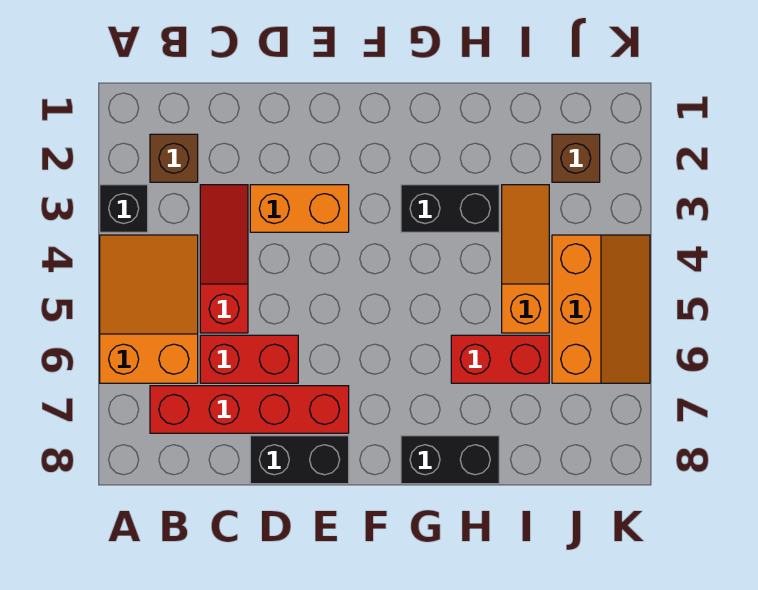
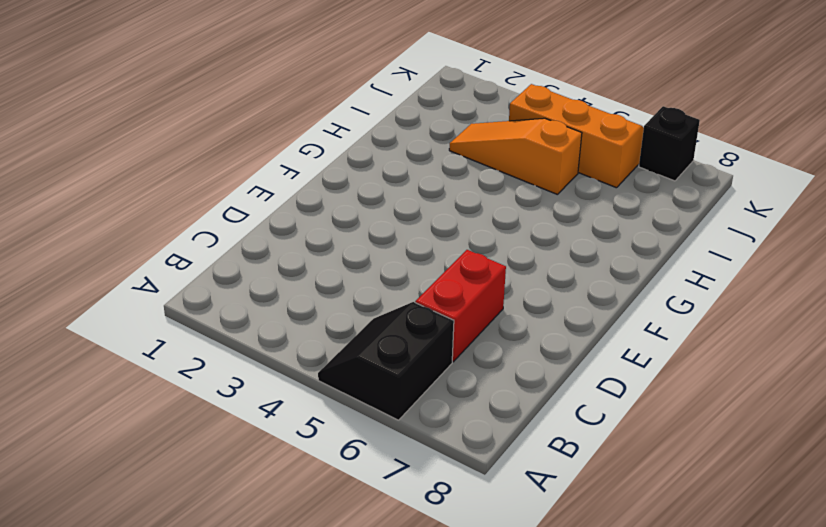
black 2x2 slope [318,302,454,420] -> orange 2x3 slope [100,235,198,383]
black 1x1 brick [639,106,700,181] -> black 1x1 brick moved to [100,185,148,232]
none -> brown 1x1 brick [150,134,198,182]
none -> red 1x4 brick [150,386,349,433]
none -> red 1x3 slope [200,185,248,333]

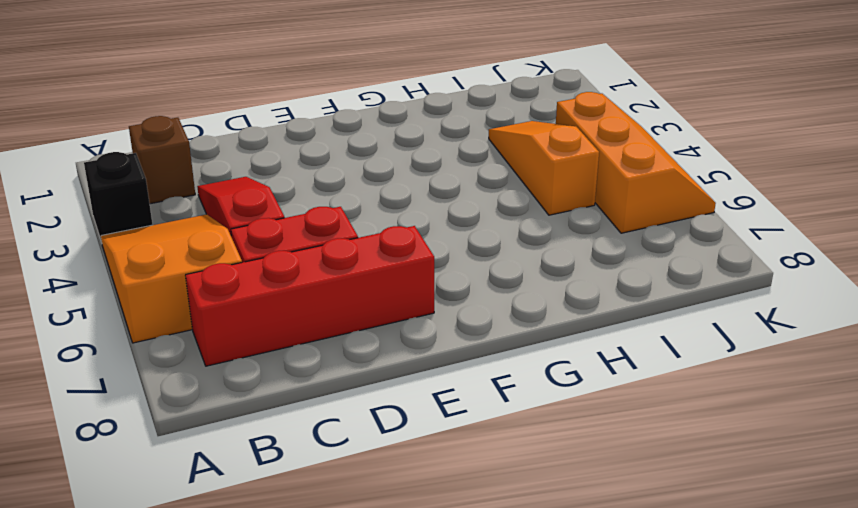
none -> orange 1x2 brick [250,185,349,232]
none -> black 1x2 brick [250,436,349,484]
none -> black 1x2 brick [401,185,499,232]

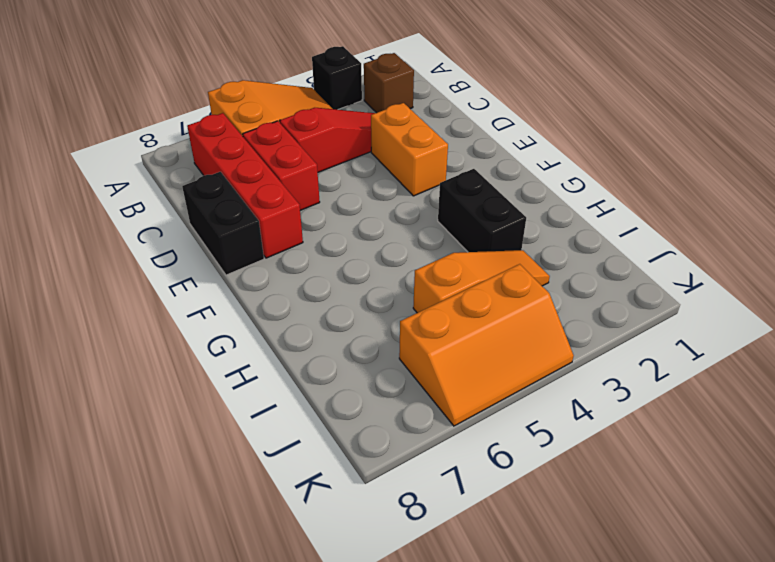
none -> black 1x2 brick [401,436,499,484]
none -> red 1x2 brick [451,335,549,383]
none -> brown 1x1 brick [552,134,600,182]

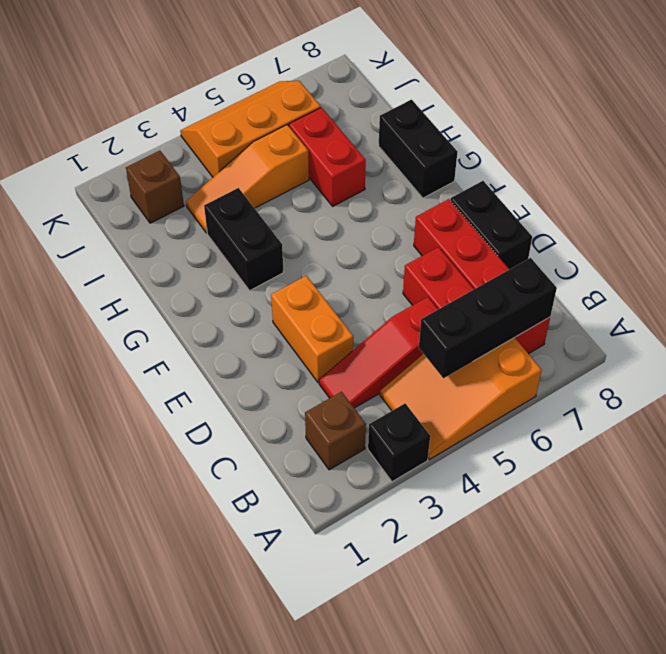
black 1x3 brick [419,258,557,378] -> none

